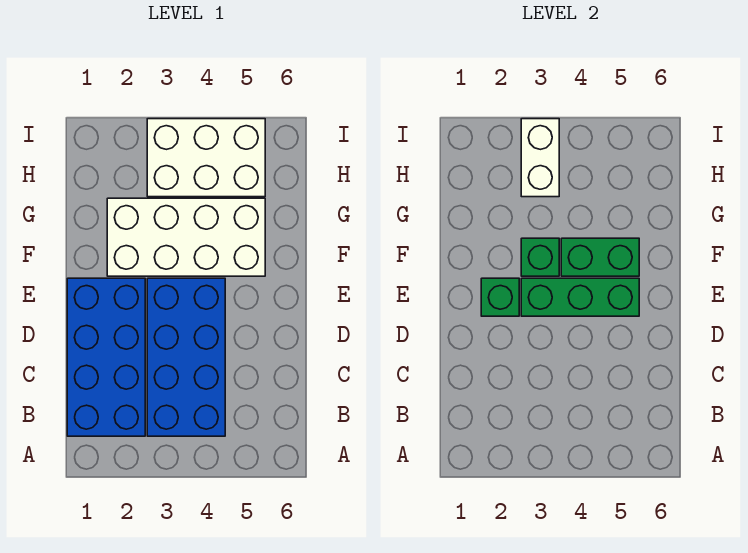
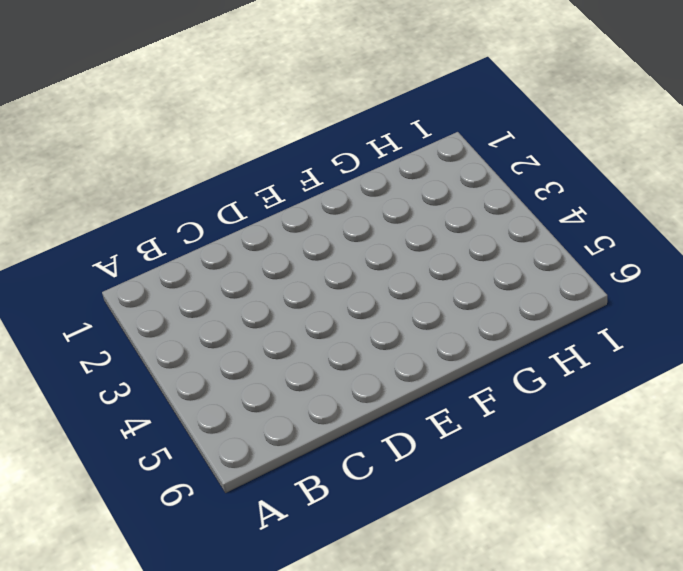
none -> blue 2x4 brick [67,278,145,436]
none -> blue 2x4 brick [147,278,225,436]

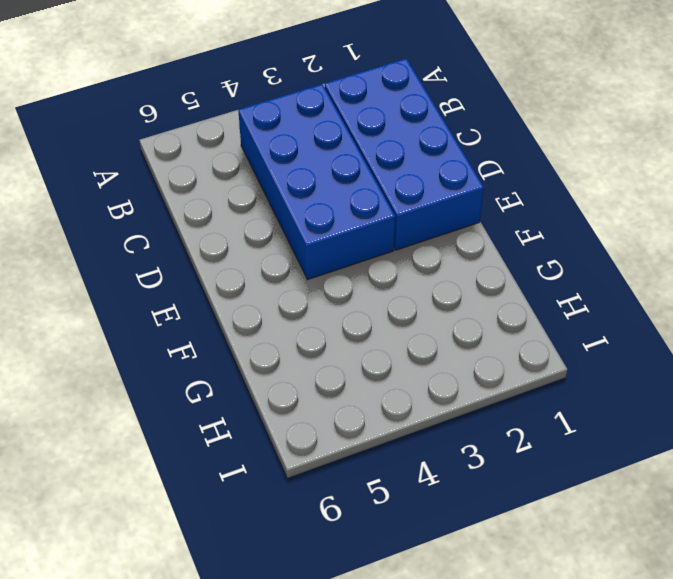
none -> white 2x4 brick [107,198,265,276]
none -> white 2x3 brick [147,119,265,197]

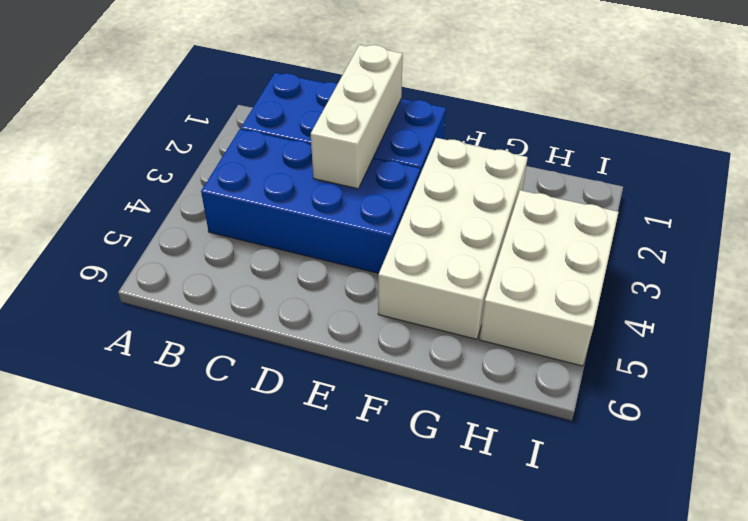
white 1x3 brick [311,45,403,189] -> none
none -> green 1x1 brick [481,278,519,316]
none -> green 1x3 brick [521,278,639,316]

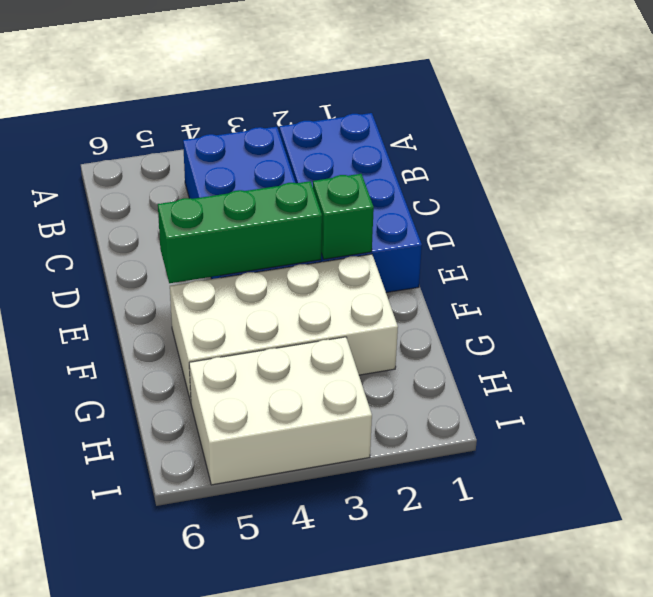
none -> green 1x1 brick [521,238,559,276]
none -> green 1x2 brick [561,238,639,276]

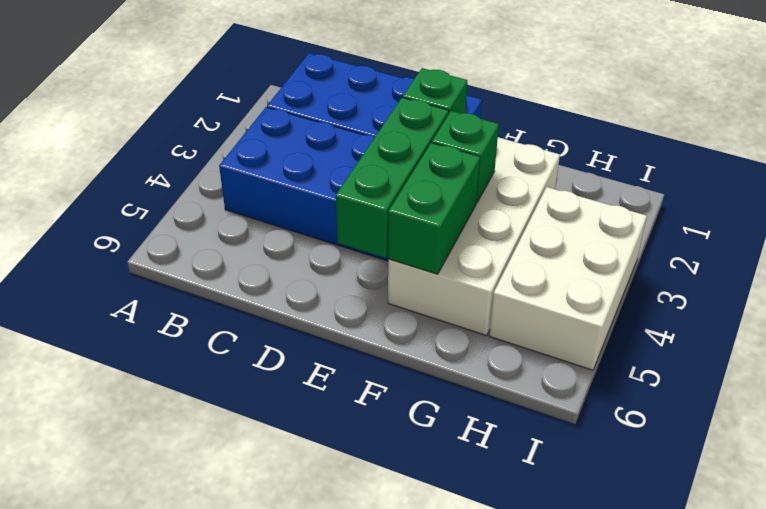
none -> white 1x2 brick [521,119,559,197]

